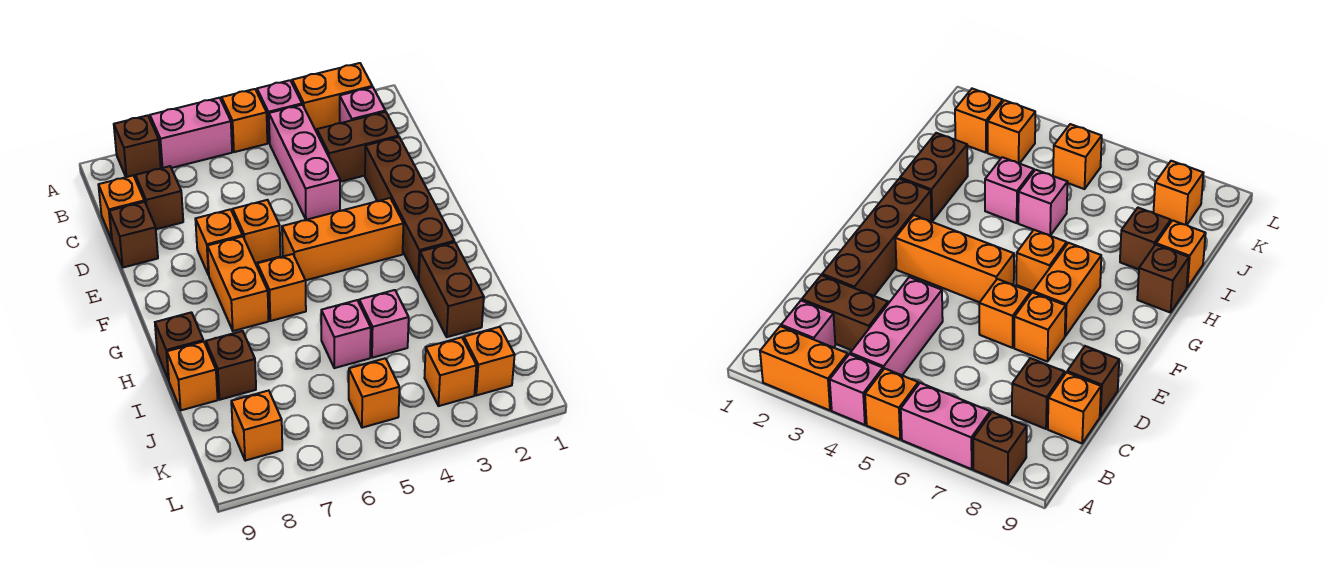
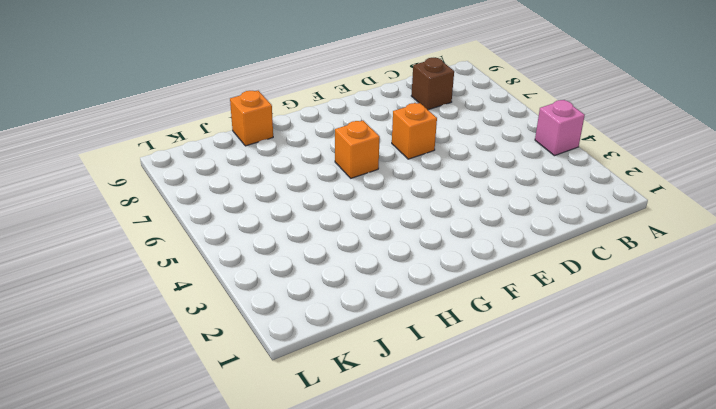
none -> orange 1x2 brick [292,63,372,131]
none -> orange 1x1 brick [222,89,267,152]
none -> pink 1x2 brick [150,98,232,168]

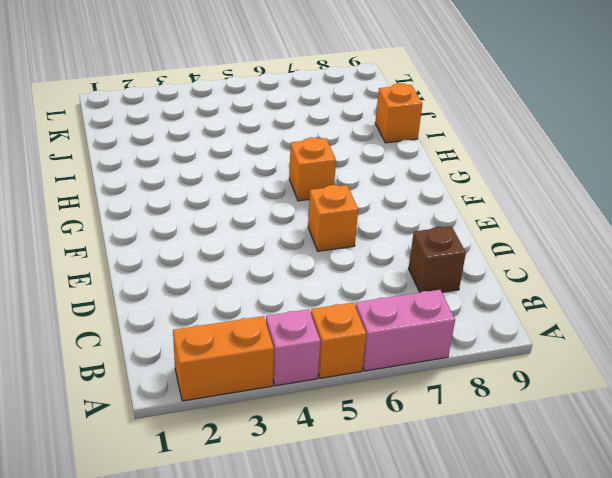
none -> brown 1x1 brick [114,115,161,177]
none -> pink 1x1 brick [340,87,385,123]
none -> pink 1x3 brick [269,105,340,220]

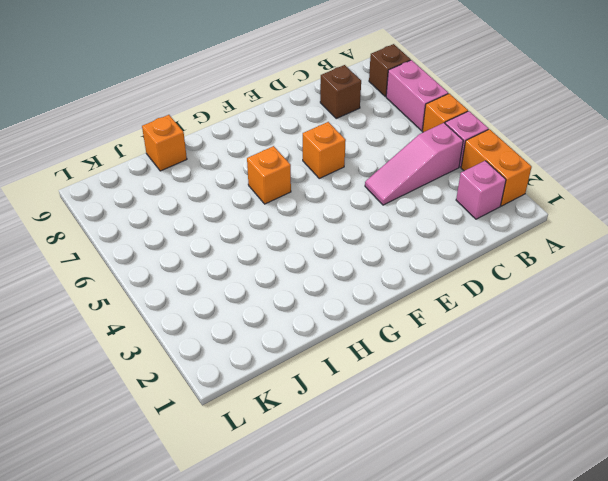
pink 1x3 slope [365,123,463,205] -> pink 1x3 brick [269,105,340,220]
none -> brown 1x2 brick [317,112,399,182]
none -> orange 1x1 brick [98,175,144,240]
none -> brown 1x4 brick [365,137,454,281]

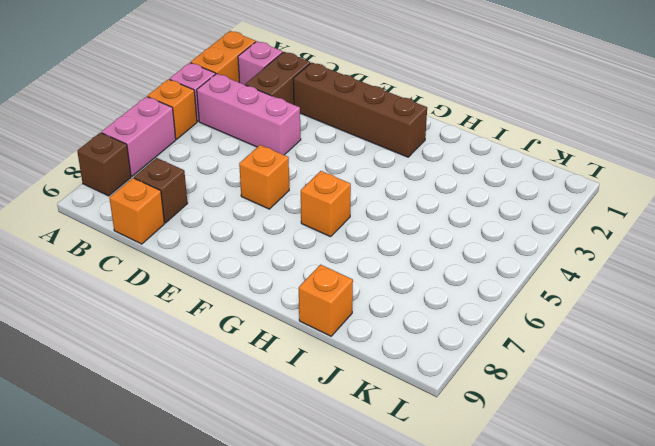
none -> brown 1x1 brick [109,202,158,267]
none -> orange 1x1 brick [195,209,242,275]
none -> orange 1x3 brick [282,198,404,280]

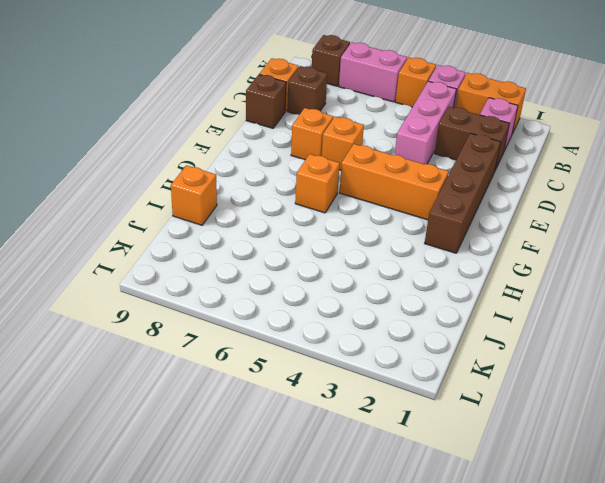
none -> orange 1x2 brick [207,236,269,331]
none -> brown 1x2 brick [419,242,484,337]
none -> brown 1x1 brick [155,312,203,380]

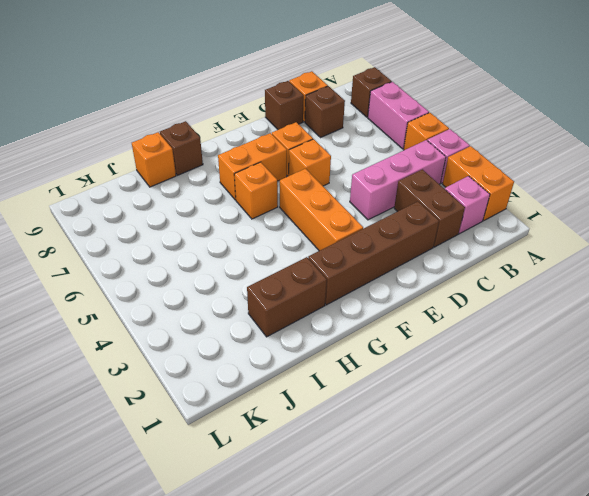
none -> pink 1x1 brick [359,290,409,358]
none -> pink 1x1 brick [321,300,371,368]
none -> brown 1x1 brick [206,331,256,400]

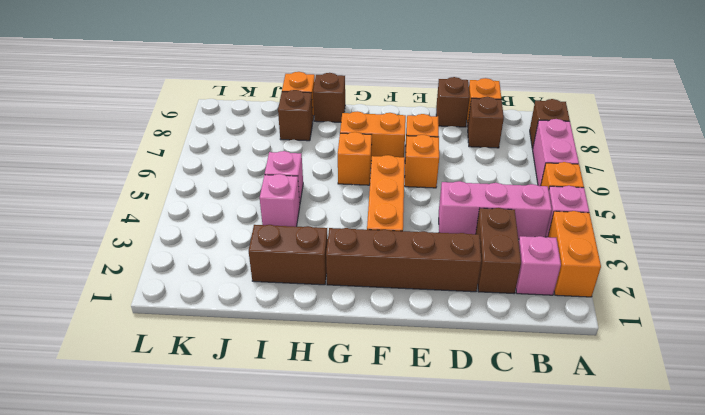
none -> orange 1x1 brick [464,327,515,395]
none -> orange 1x1 brick [424,337,476,406]
none -> orange 1x1 brick [349,358,399,428]

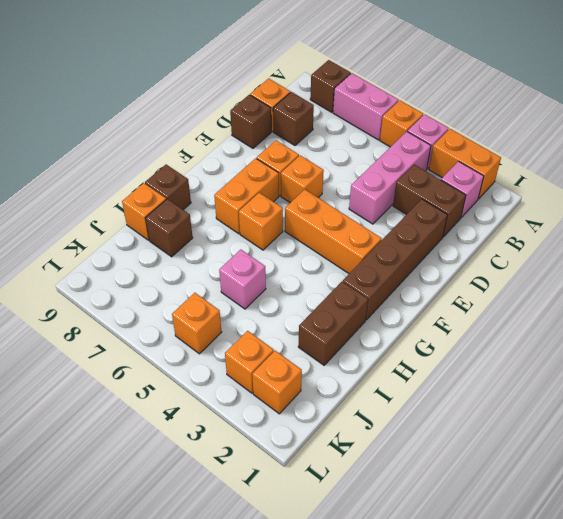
none -> pink 1x1 brick [359,290,409,358]
none -> orange 1x1 brick [231,391,282,461]

